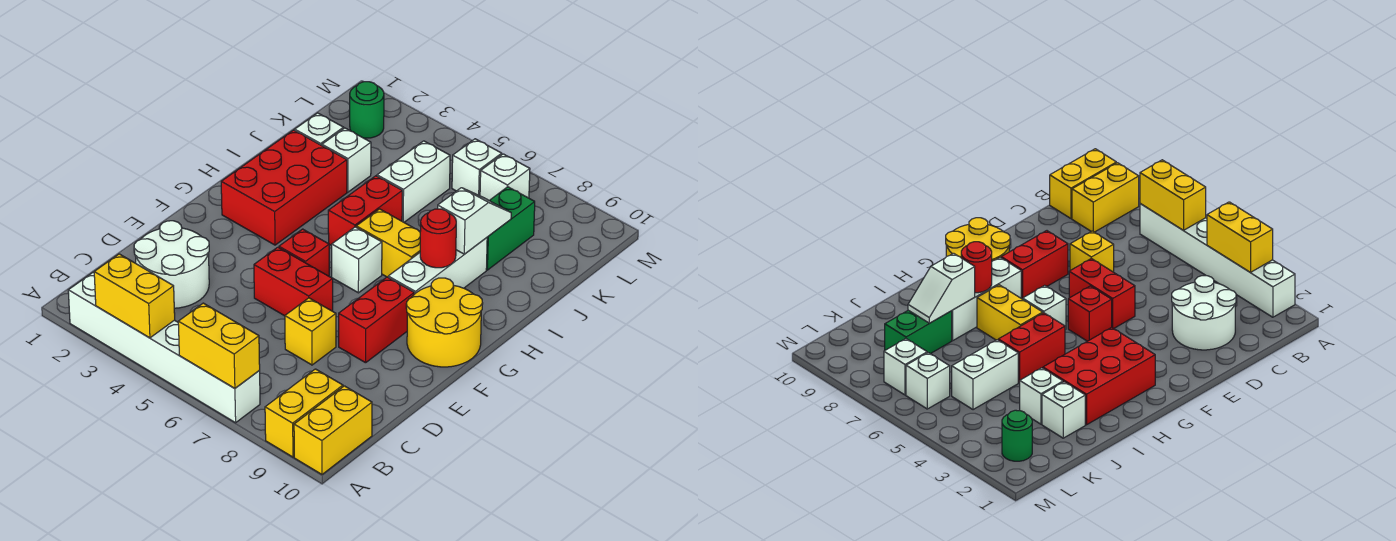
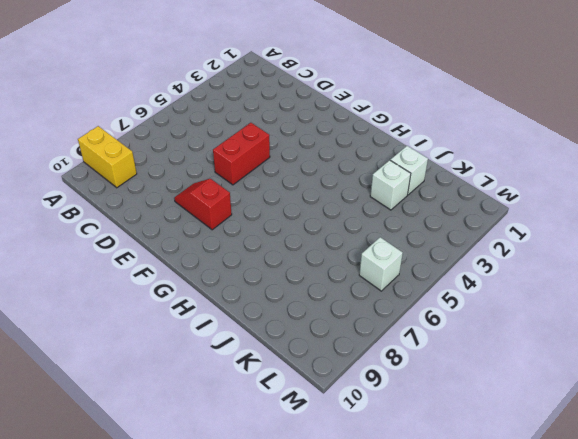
red 1x2 slope [174,179,232,230] -> red 1x2 brick [339,277,414,363]
none -> white 1x6 brick [68,272,260,423]
none -> yellow 1x2 brick [294,386,372,474]
none -> white 2x2 round brick [134,221,209,308]

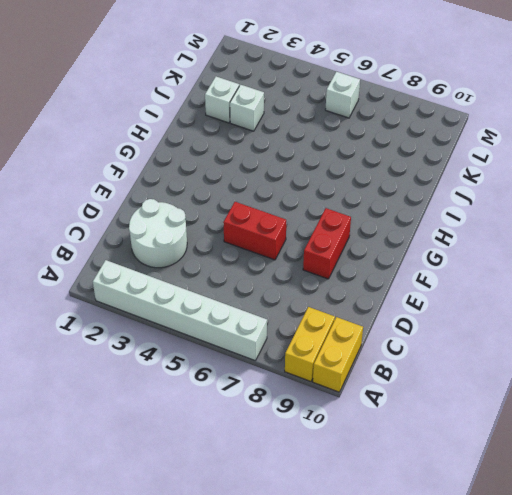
none -> yellow 1x1 brick [285,298,336,365]
none -> red 1x1 brick [279,229,329,276]
none -> yellow 2x2 round brick [406,278,483,367]

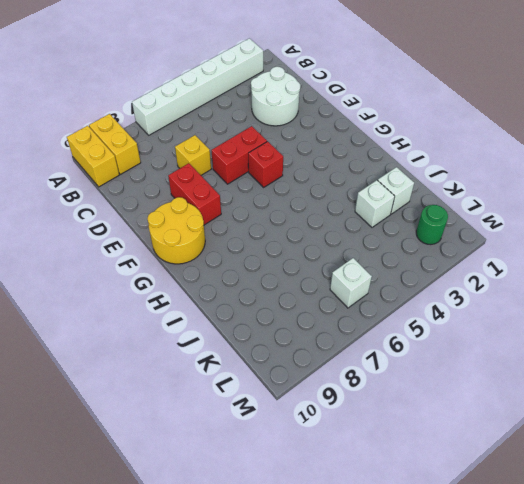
none -> red 2x3 brick [221,130,347,245]
none -> white 1x1 brick [332,227,382,293]
none -> white 1x3 brick [388,238,487,294]

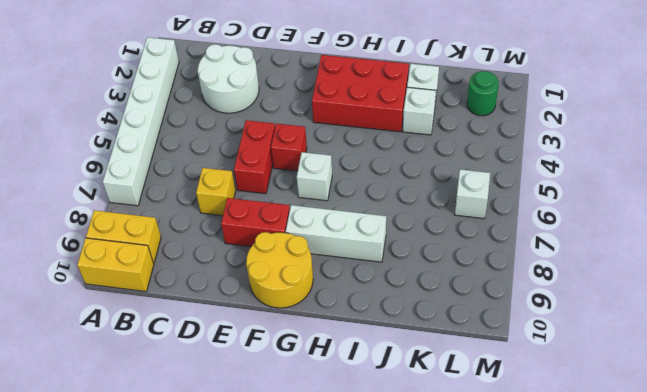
none -> red 1x2 brick [328,176,402,246]
none -> yellow 1x2 brick [356,209,420,277]
none -> white 1x2 brick [377,141,450,222]

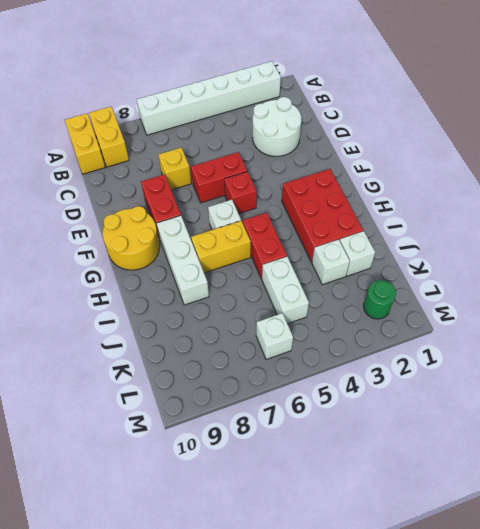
none -> green 1x2 brick [486,187,535,270]
none -> white 1x1 brick [480,154,530,200]
none -> yellow 1x2 brick [94,254,175,338]

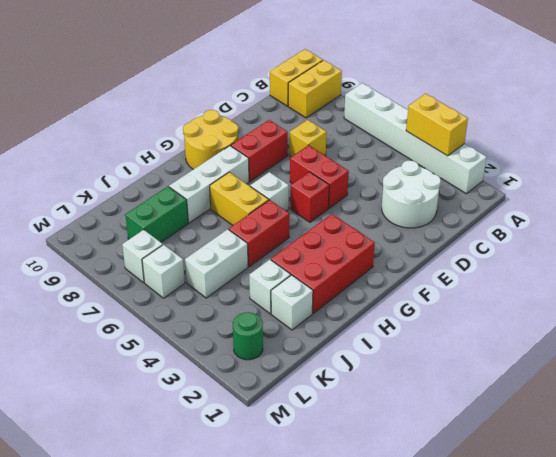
none -> yellow 1x2 brick [178,303,260,388]
none -> red 1x1 round brick [420,209,456,268]
none -> white 1x2 slope [438,188,511,254]

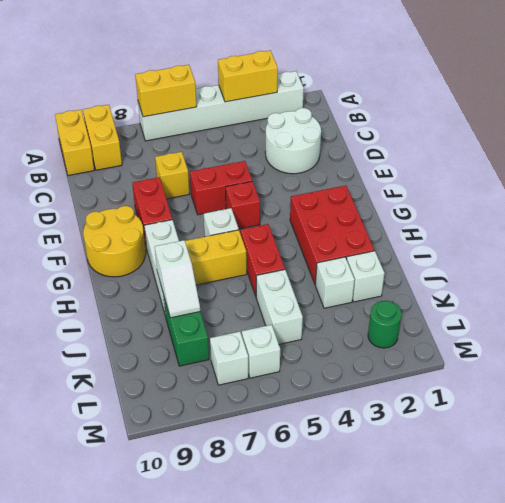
none -> red 1x1 round brick [420,209,456,268]

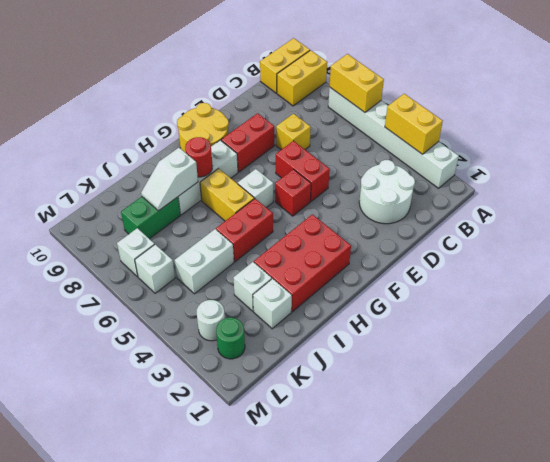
white 1x1 round brick [197,300,225,341] -> none

